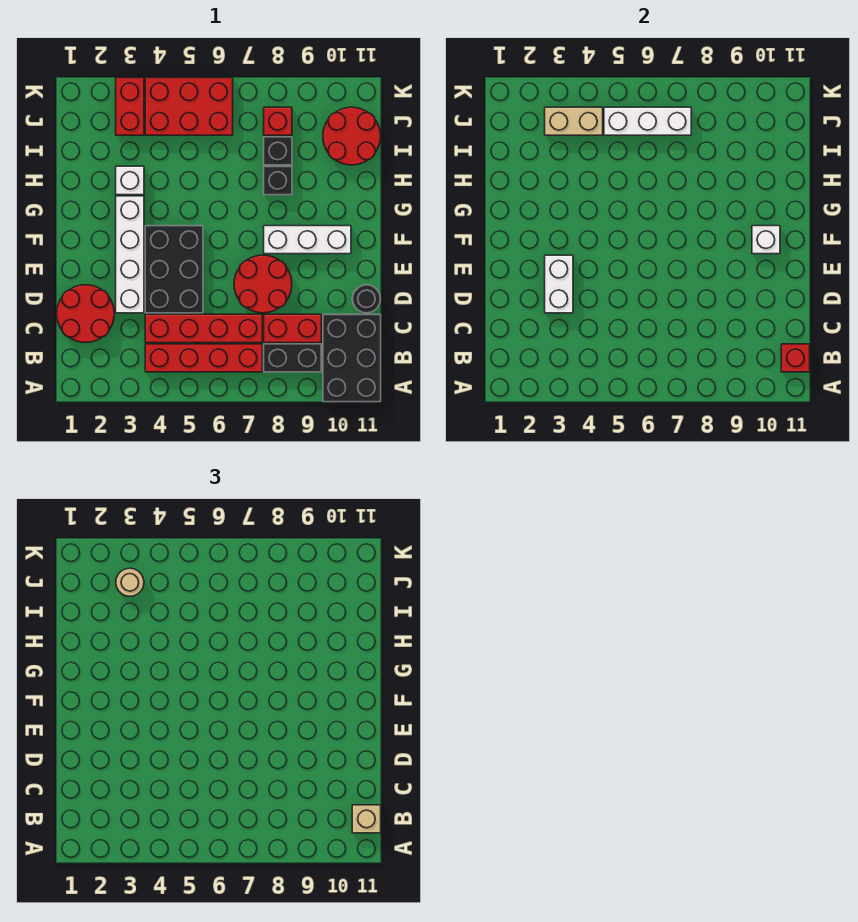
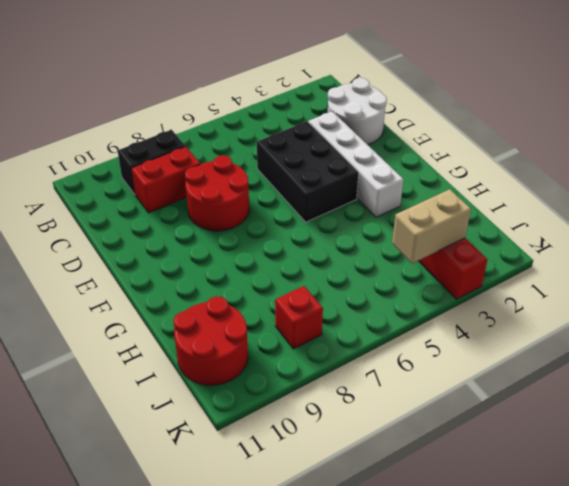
white 2x2 round brick [328,78,387,145] -> red 2x2 round brick [57,285,114,343]
none -> black 2x3 brick [323,314,381,402]
none -> red 1x4 brick [145,344,262,372]
none -> red 1x4 brick [145,314,262,343]

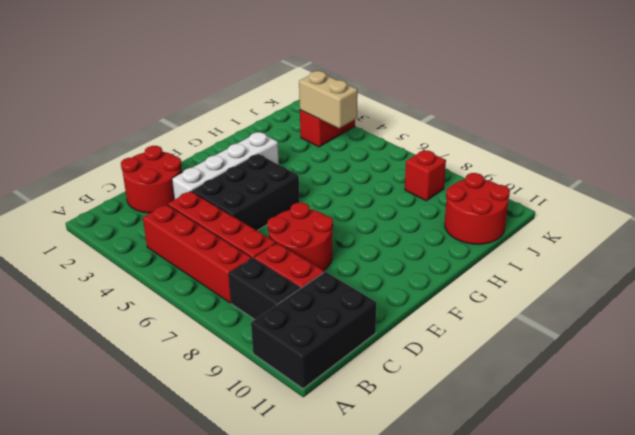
none -> black 1x1 round brick [352,285,381,313]
none -> white 1x3 brick [264,226,351,254]
none -> white 1x1 brick [116,166,144,195]

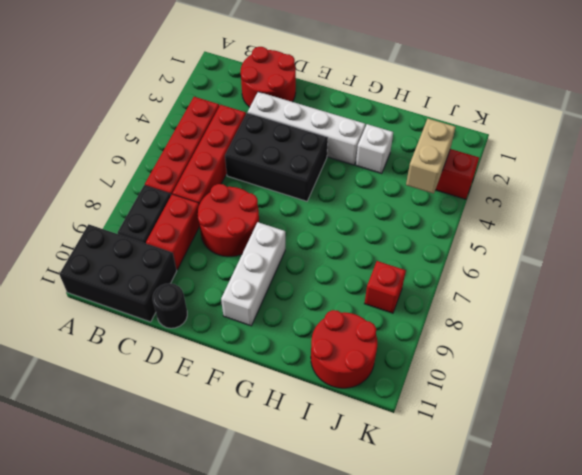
none -> black 1x1 brick [264,166,292,195]
none -> black 1x1 brick [264,137,292,165]
none -> red 2x3 brick [145,78,233,135]

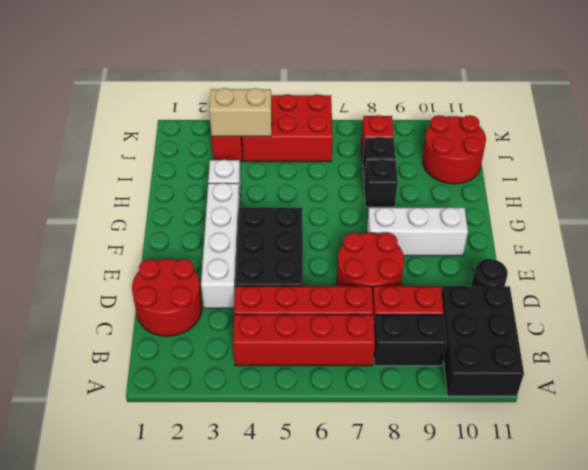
none -> red 1x1 brick [781,344,810,372]
none -> white 1x2 brick [545,255,573,313]
none -> white 1x1 brick [752,226,780,254]

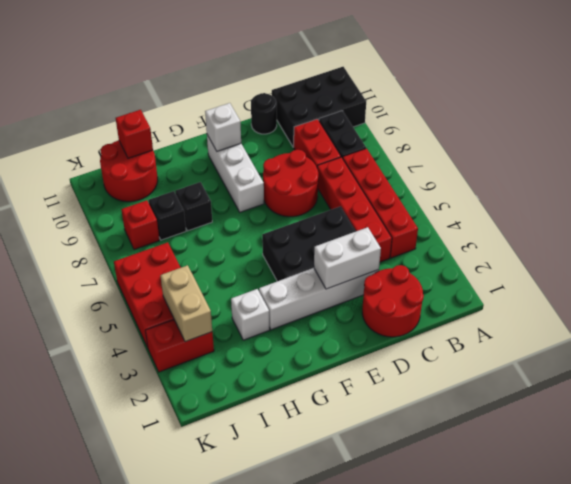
red 1x1 brick [116,110,153,158] -> red 1x1 brick moved to [781,344,810,372]
none -> white 1x3 brick [604,107,691,135]
none -> tan 1x1 brick [352,805,381,833]
none -> tan 1x1 round brick [116,568,144,596]

